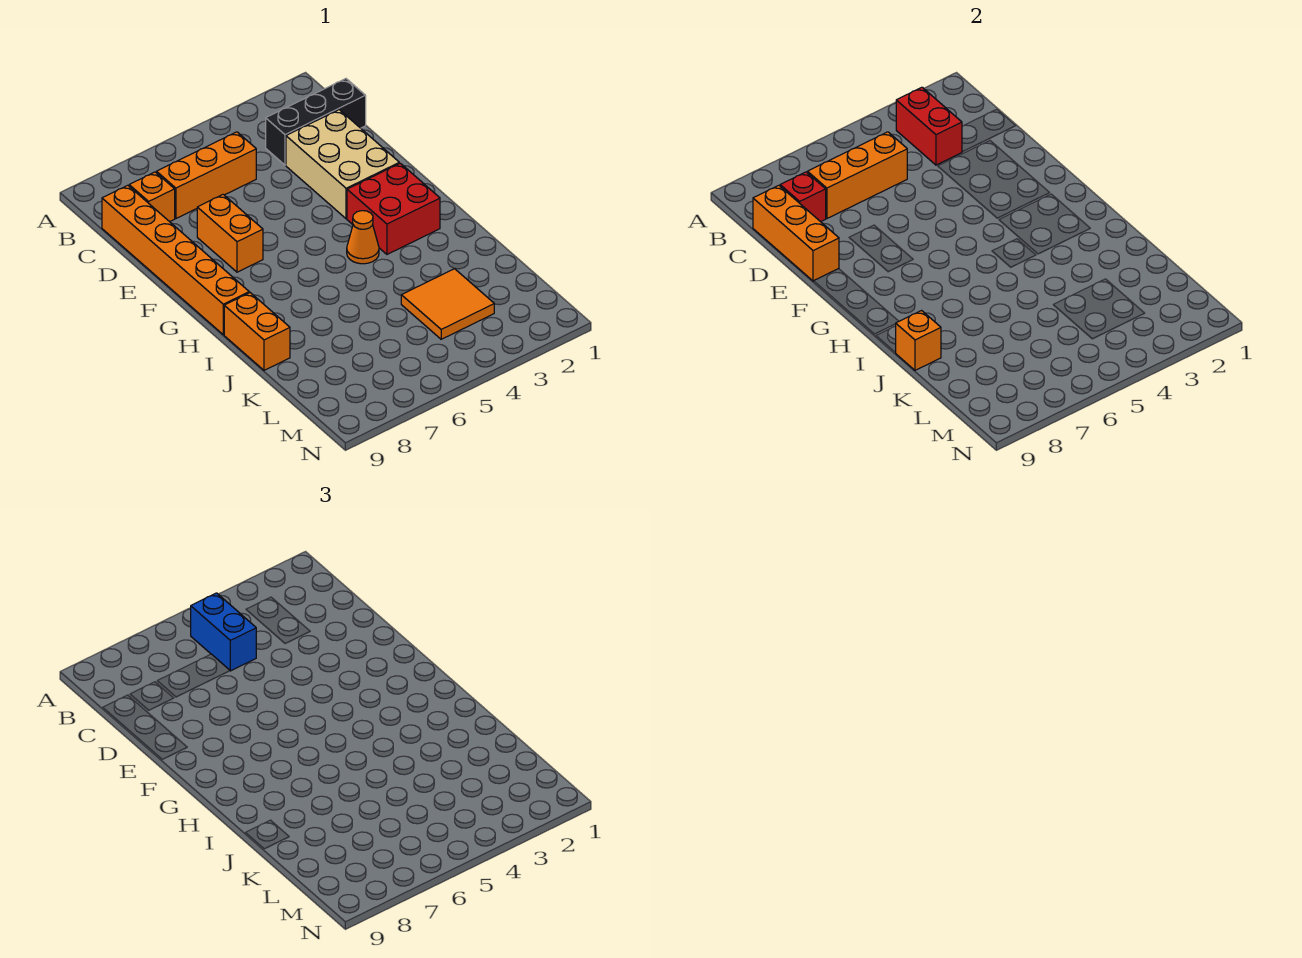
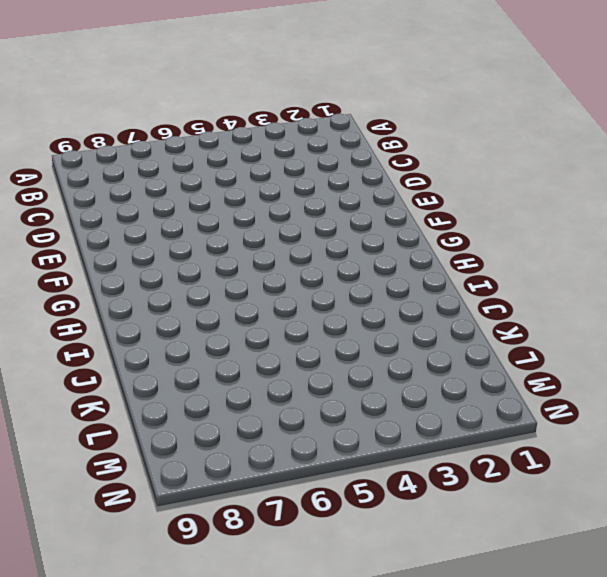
none -> black 1x3 brick [266,79,366,165]
none -> orange 1x3 brick [156,132,256,218]
none -> orange 1x1 brick [129,172,175,222]

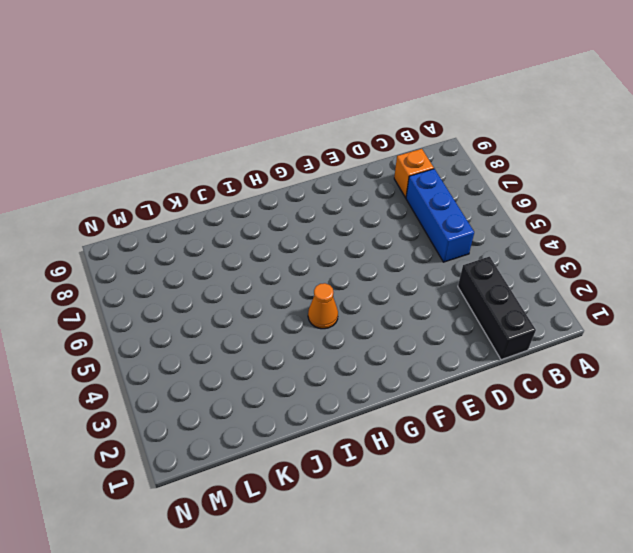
blue 1x3 brick [406,169,474,262] -> orange 1x3 brick [156,132,256,218]
none -> orange 1x6 brick [102,185,249,335]
none -> tan 2x3 brick [286,110,399,219]
none -> orange 1x2 brick [197,194,263,272]

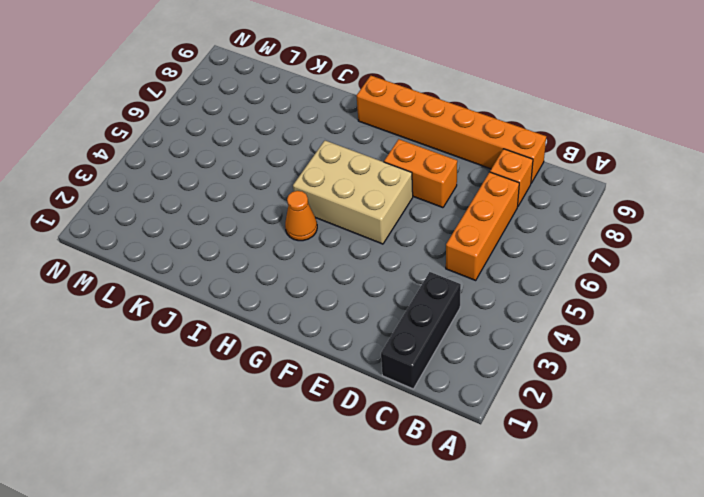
tan 2x3 brick [293,141,413,244] -> tan 2x3 brick moved to [286,110,399,219]
none -> red 2x2 brick [347,163,440,254]
none -> orange 1x2 brick [224,293,290,370]
none -> orange 2x2 tile [401,269,494,339]

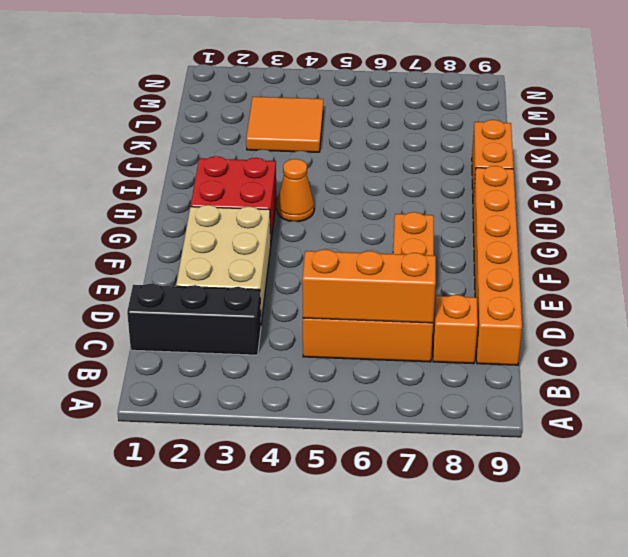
none -> red 1x2 brick [896,87,962,165]
none -> red 1x1 brick [780,172,826,222]
none -> orange 1x3 brick [753,185,839,281]

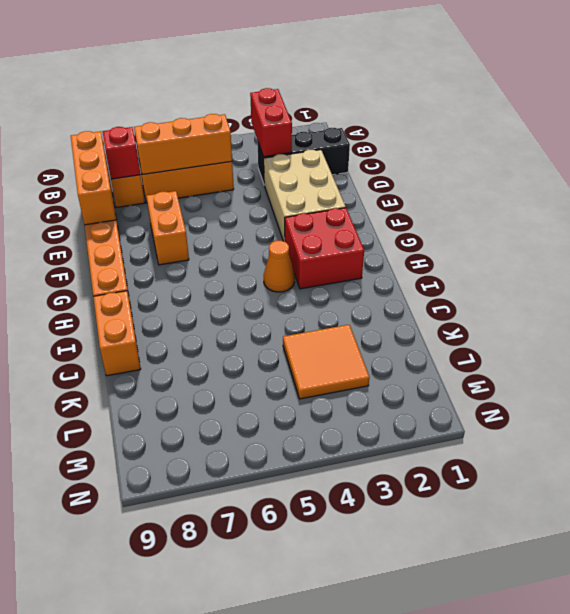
none -> orange 1x1 brick [896,311,941,370]
none -> blue 1x2 brick [191,593,256,671]

